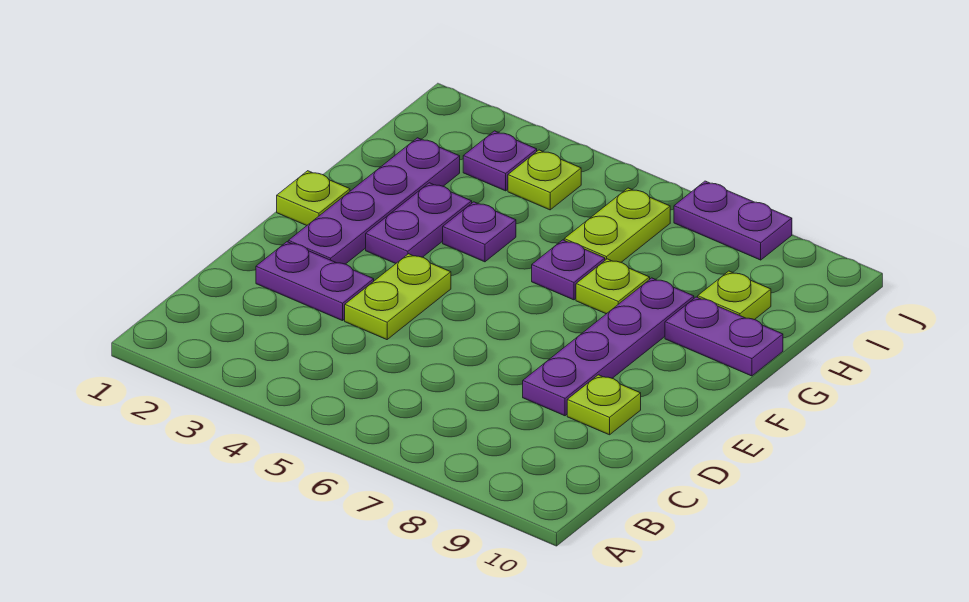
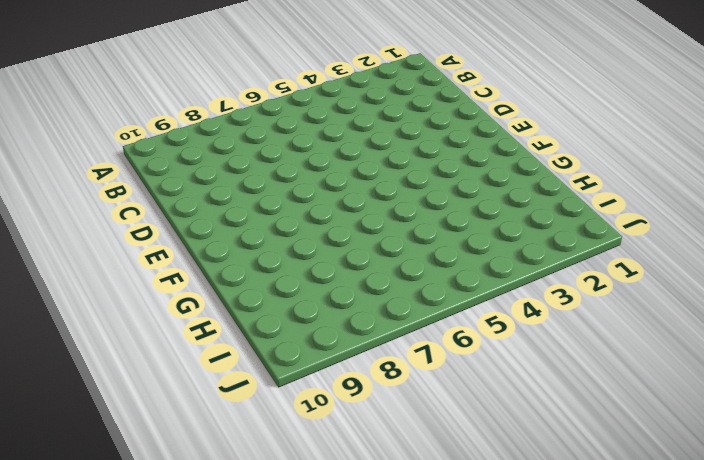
none -> purple 1x2 plate [256,242,374,321]
none -> lime 1x2 plate [345,254,451,340]
none -> purple 1x4 plate [523,278,694,416]

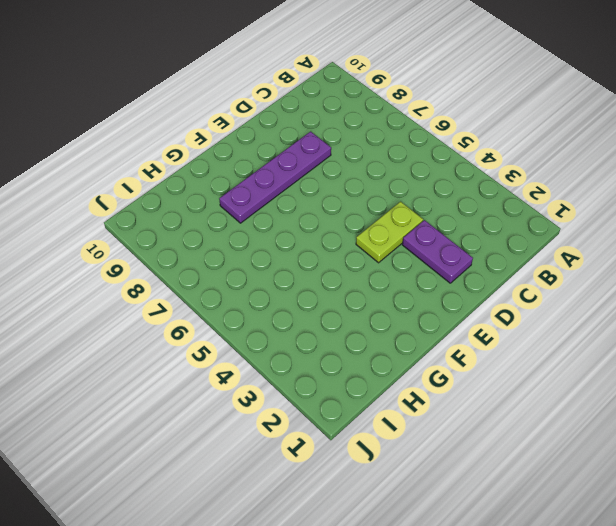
none -> lime 1x1 plate [567,375,641,435]
none -> purple 1x4 plate [288,138,460,264]
none -> lime 1x1 plate [277,171,350,226]

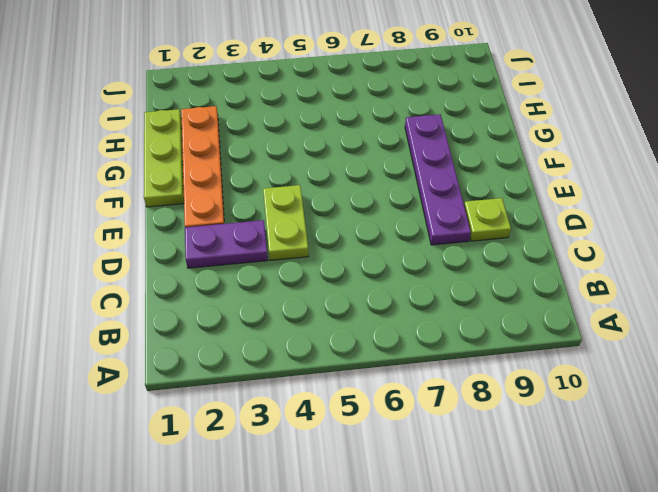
orange 1x4 plate [181,106,224,227] -> purple 1x4 plate [288,138,460,264]
lime 1x3 plate [144,109,184,207] -> lime 1x1 plate [277,171,350,226]
none -> purple 1x2 plate [366,183,472,264]
none -> purple 1x1 plate [443,202,516,262]
none -> purple 1x1 plate [532,240,605,300]

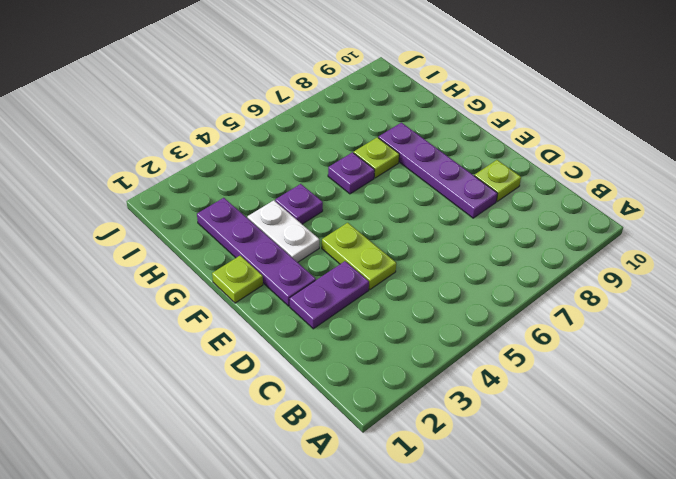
white 1x2 plate [247,200,319,262] -> purple 1x2 plate [366,183,472,264]
none -> purple 1x2 plate [665,297,783,376]
none -> lime 1x2 plate [564,188,670,262]
none -> lime 1x1 plate [698,271,771,320]

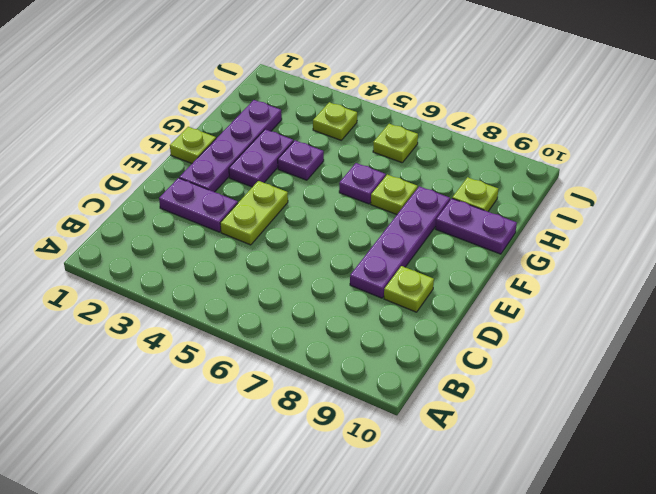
lime 1x1 plate [373,124,418,163] -> lime 1x2 plate [564,188,670,262]
none -> purple 1x1 plate [463,131,537,191]
none -> purple 1x2 plate [674,181,792,260]

